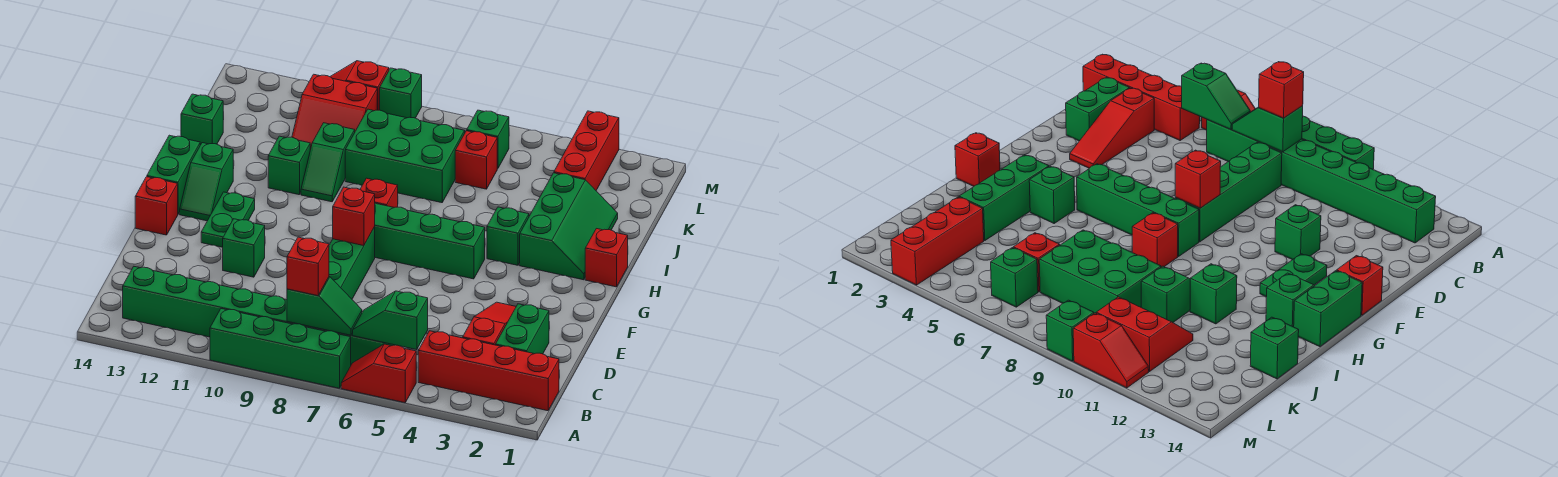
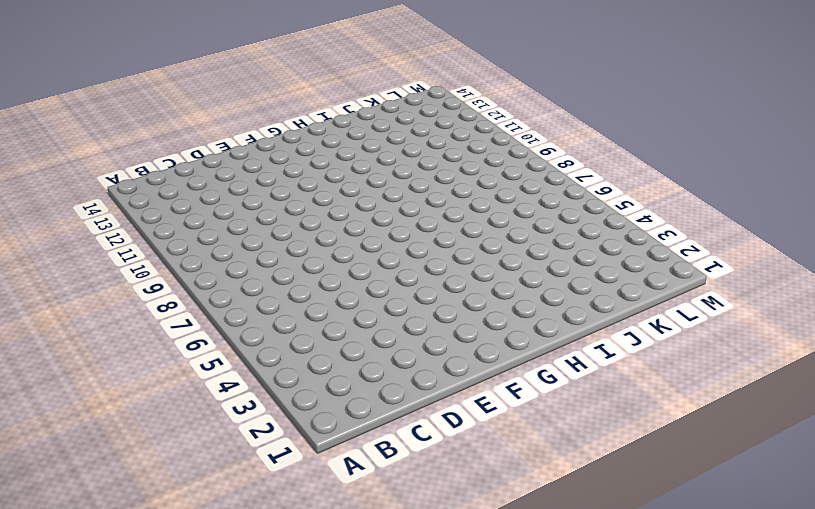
none -> red 1x2 slope [341,344,416,403]
none -> green 1x4 brick [210,309,351,388]
none -> red 1x4 brick [418,331,559,411]
none -> green 1x8 brick [123,267,393,364]

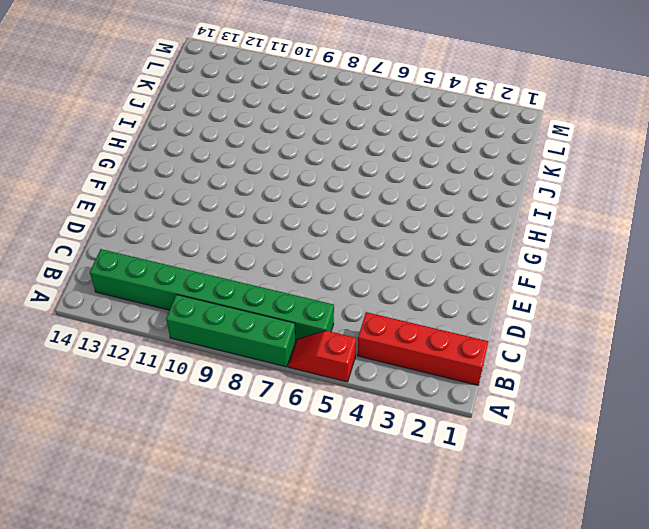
none -> green 1x2 brick [496,304,549,354]
none -> red 1x3 slope [463,302,516,345]
none -> green 1x4 brick [329,227,375,299]
none -> green 1x1 brick [223,219,265,277]

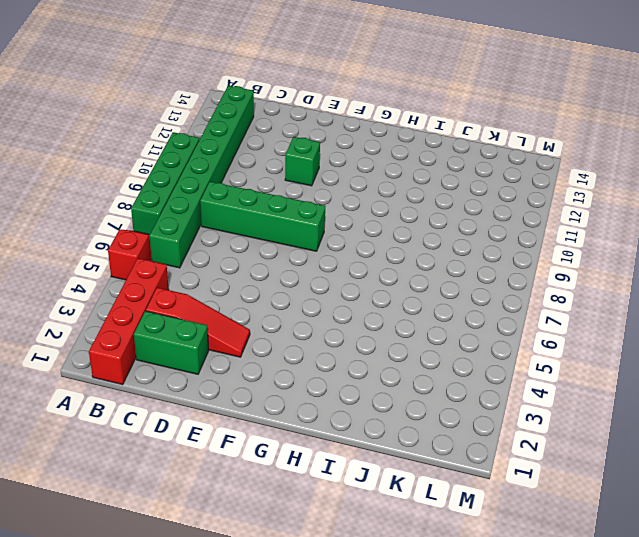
none -> green 1x2 plate [201,192,255,247]
none -> red 1x1 brick [135,177,178,235]
none -> green 1x4 brick [375,203,485,279]
none -> green 1x2 slope [180,143,233,221]

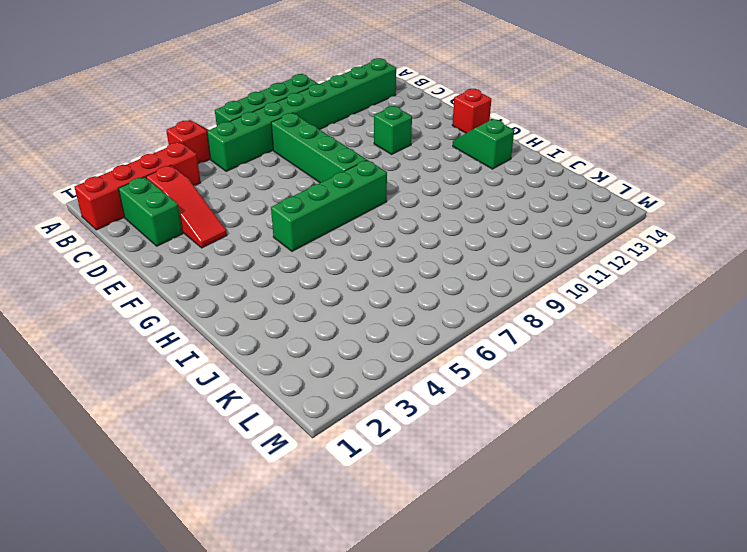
none -> green 1x2 plate [201,192,255,247]
none -> green 1x2 brick [147,135,200,214]
none -> red 1x1 brick [585,229,628,287]
none -> green 2x3 slope [520,173,618,280]

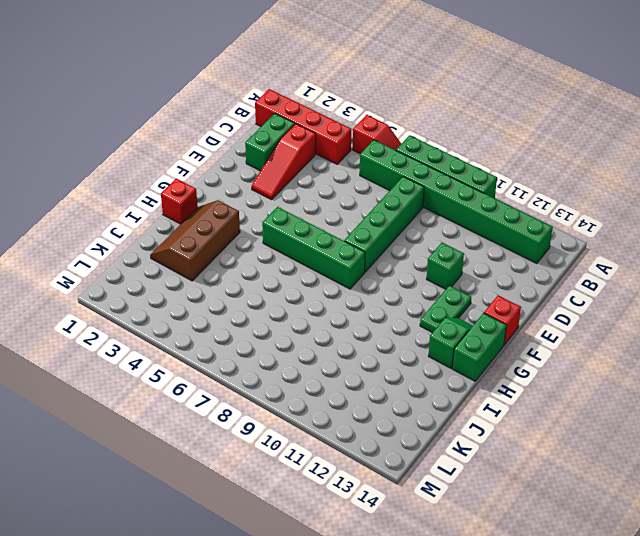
brown 2x3 slope [150,200,240,281] -> green 2x3 slope [520,173,618,280]
none -> green 1x1 brick [487,207,529,265]
none -> red 1x1 brick [360,178,398,208]
none -> green 1x2 slope [301,123,355,202]
none -> green 1x1 brick [268,136,310,195]

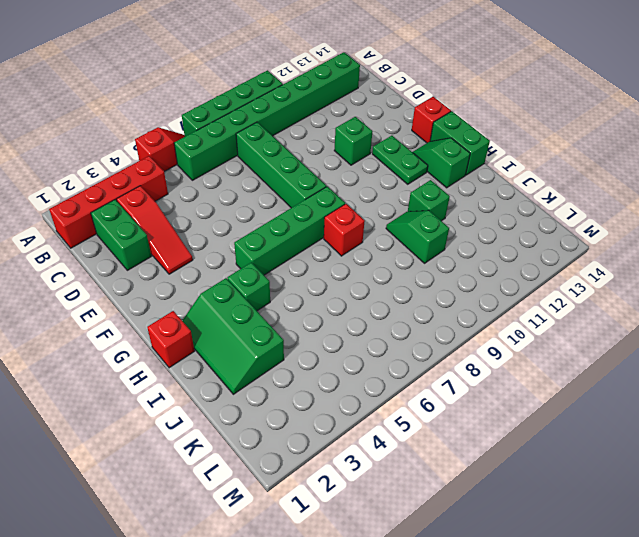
none -> green 2x3 brick [345,109,465,203]
none -> green 1x1 brick [181,94,223,145]
none -> red 1x3 brick [554,111,619,190]
none -> red 1x1 brick [455,131,497,189]

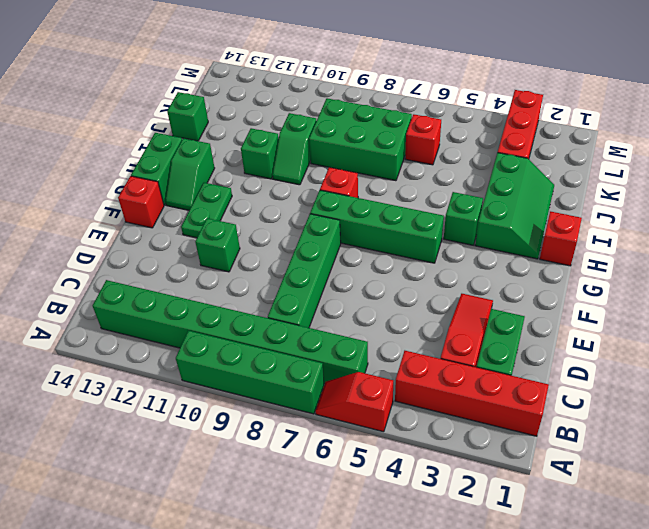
none -> red 2x2 slope [292,74,377,150]
none -> green 1x1 brick [467,110,509,169]
none -> green 1x1 brick [380,68,422,118]
none -> red 1x2 slope [330,61,389,110]

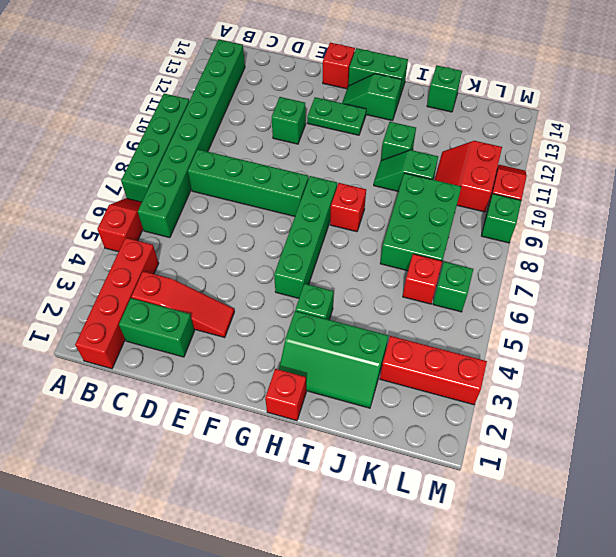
none -> green 1x2 slope [353,291,428,350]
none -> green 1x2 slope [287,277,362,335]
none -> red 1x1 brick [333,187,375,246]
none -> red 1x1 brick [287,237,329,296]

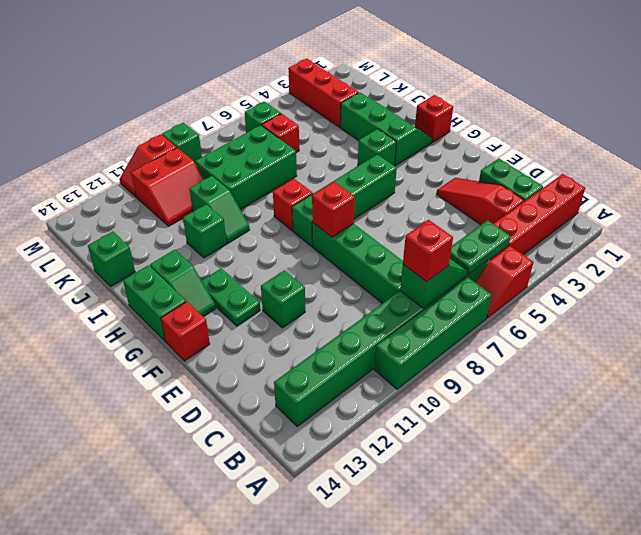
green 1x2 plate [450,220,511,275] -> green 1x2 slope [353,291,428,350]

